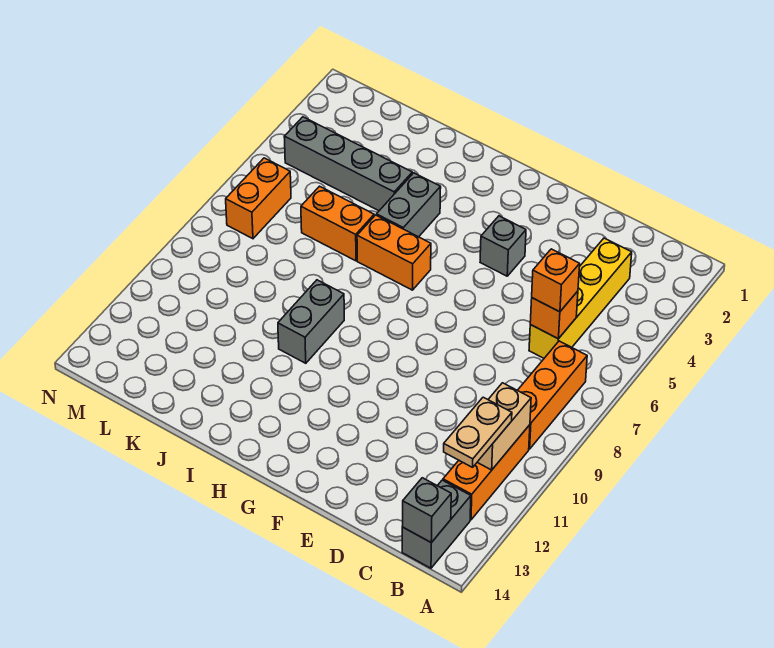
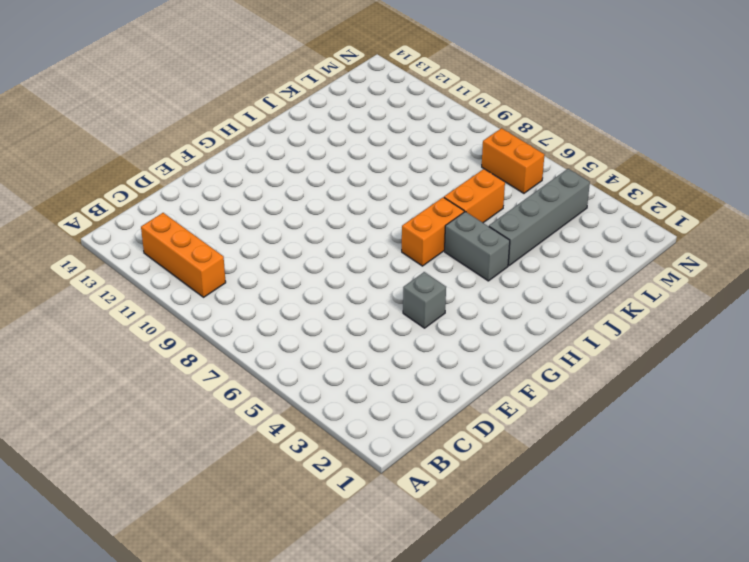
none -> orange 1x3 brick [518,341,587,449]
none -> grey 1x2 brick [402,480,471,568]
none -> yellow 1x4 brick [529,238,632,358]

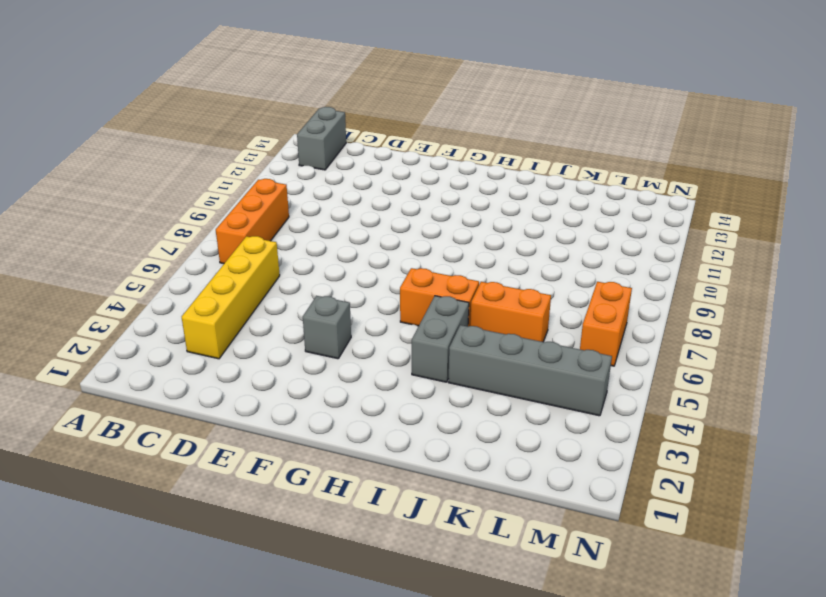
none -> orange 1x3 brick [443,425,530,520]
none -> grey 1x2 brick [278,280,344,363]
none -> tan 1x2 brick [477,383,531,470]

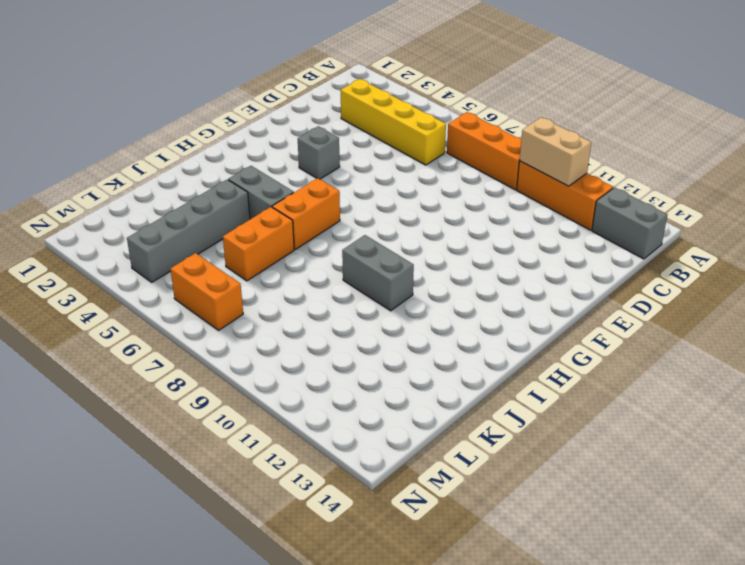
none -> grey 1x1 brick [402,478,451,543]
none -> orange 1x1 brick [530,291,578,338]
none -> tan 1x2 plate [444,397,512,467]

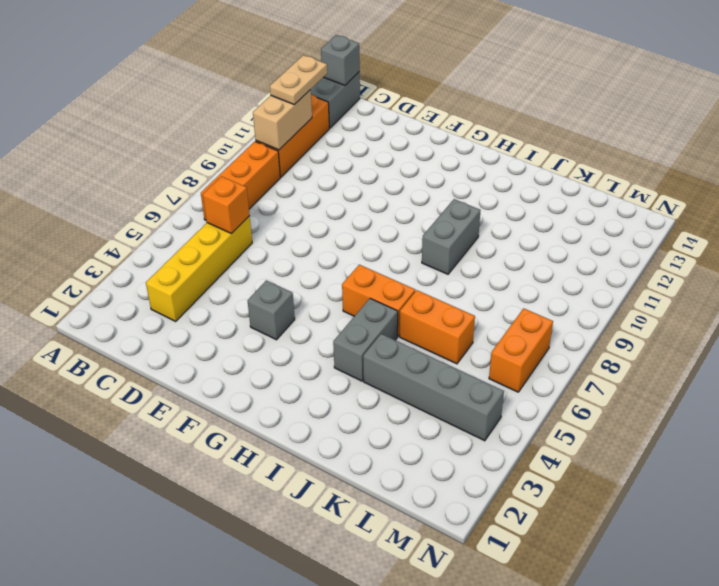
none -> orange 1x1 brick [532,249,580,312]

